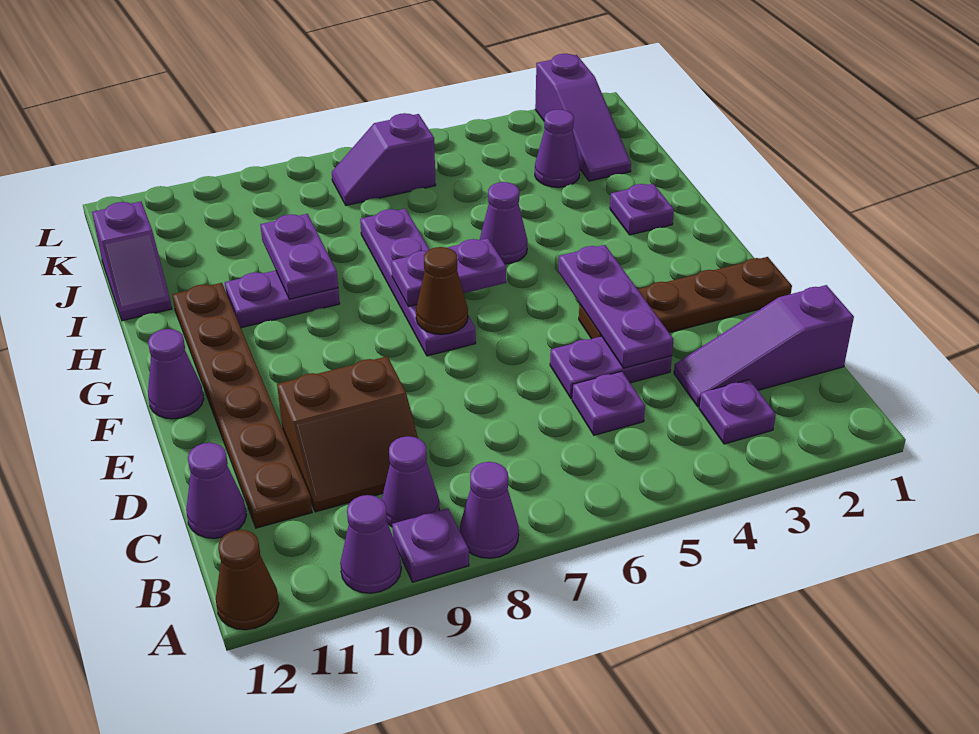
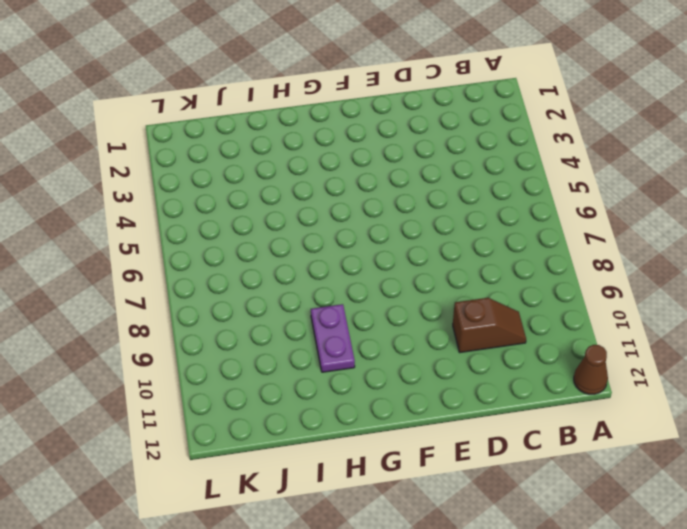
brown 1x2 slope [453,298,526,353] -> brown 2x2 slope [277,356,418,512]
none -> purple 1x1 cone [460,462,519,558]
none -> purple 1x1 plate [392,508,469,582]
none -> purple 1x1 cone [340,495,401,593]

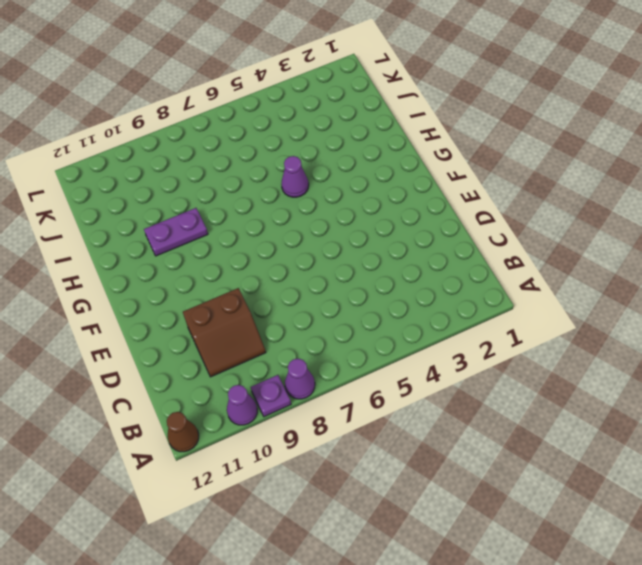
none -> purple 1x1 plate [699,380,776,444]
none -> purple 1x1 cone [382,436,439,527]
none -> purple 1x3 slope [674,285,854,407]

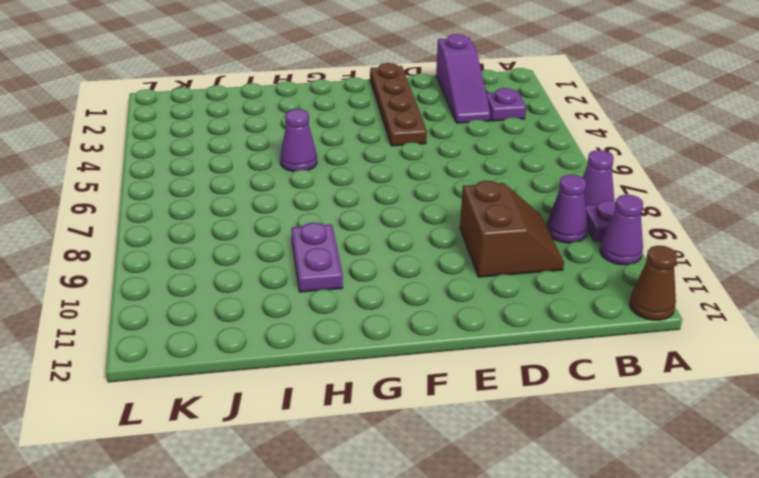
none -> purple 1x1 plate [572,371,645,435]
none -> brown 1x6 plate [172,283,312,528]
none -> purple 1x1 cone [186,443,246,538]

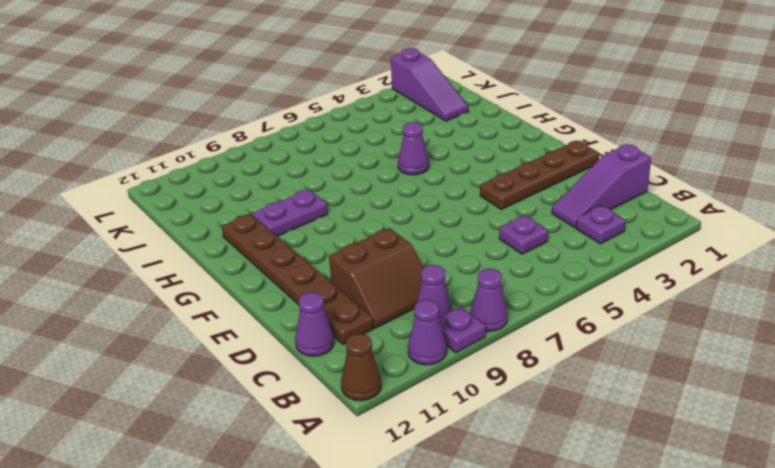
none -> purple 1x2 plate [550,336,672,399]
none -> purple 1x4 plate [360,209,476,356]
none -> purple 1x1 cone [148,329,204,419]

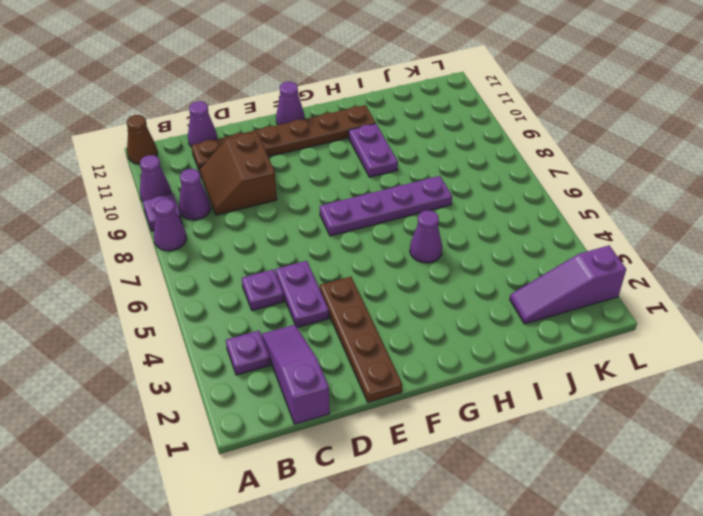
none -> purple 1x1 plate [610,184,674,235]
none -> purple 1x2 slope [92,202,172,321]
none -> purple 1x1 cone [535,110,580,187]

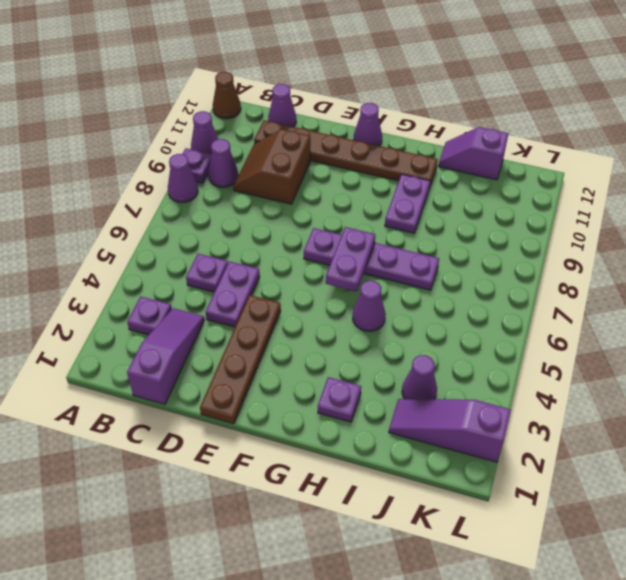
none -> purple 1x2 slope [332,113,436,206]
none -> purple 1x3 plate [558,245,674,368]
none -> brown 1x1 cone [416,247,468,334]

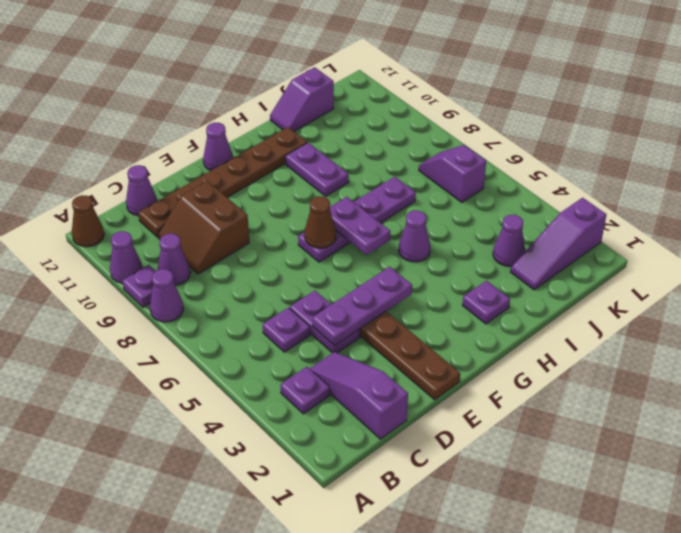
none -> purple 1x2 plate [260,214,338,299]

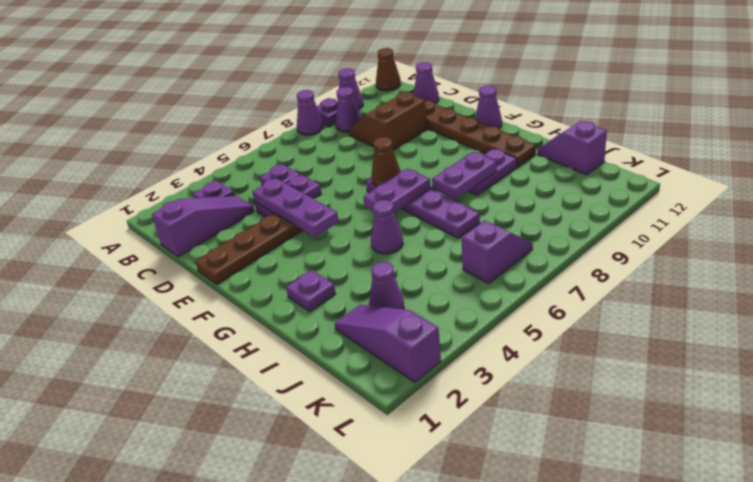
purple 1x2 plate [432,152,497,200] -> purple 1x2 plate turned to [260,214,338,299]

